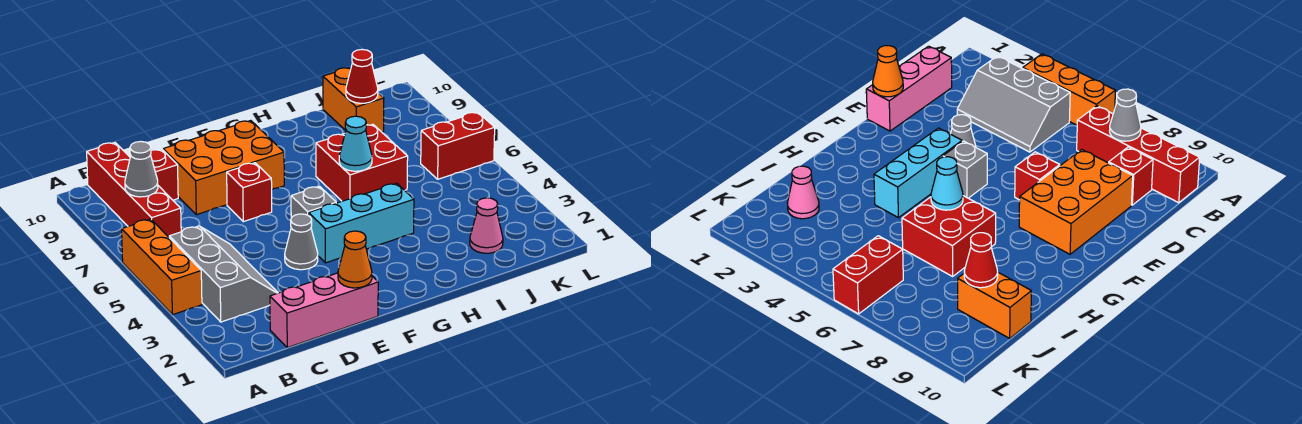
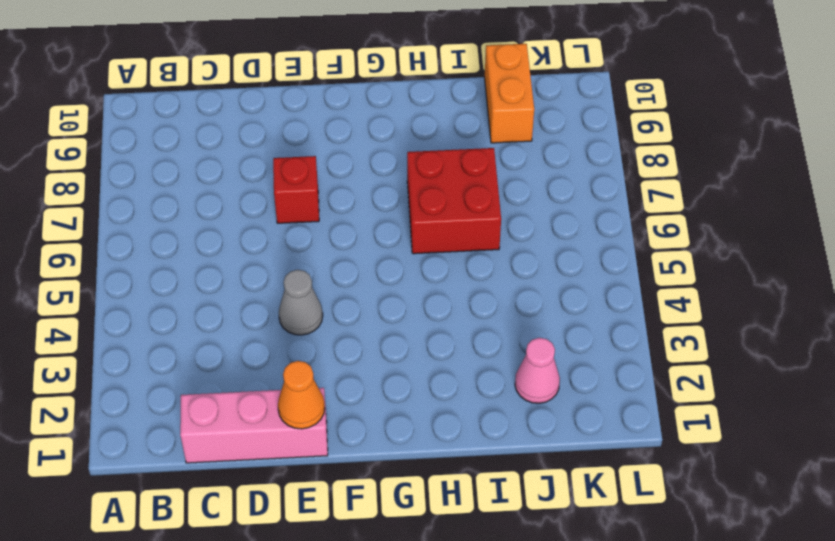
none -> orange 1x3 brick [122,219,202,315]
none -> grey 2x3 slope [169,226,278,322]
none -> red 1x4 brick [87,143,181,237]

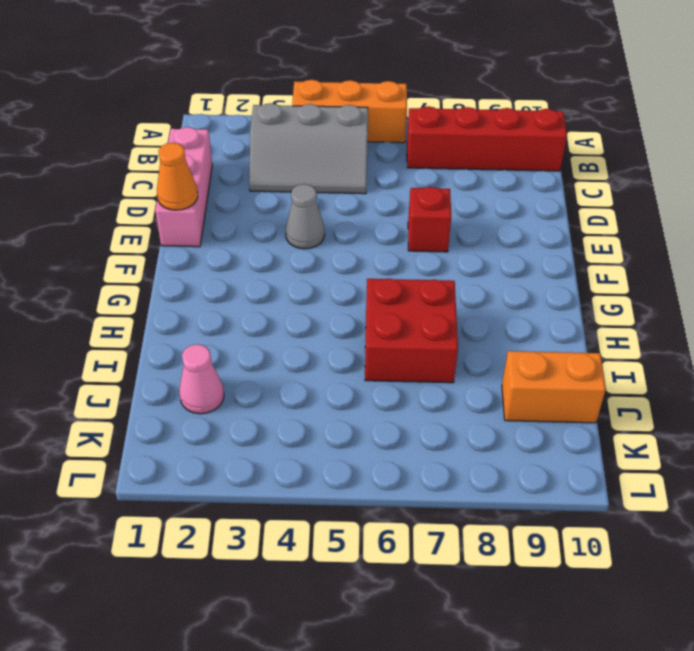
none -> red 1x1 brick [151,149,178,200]
none -> orange 2x3 brick [163,121,284,215]
none -> cyan 1x3 brick [309,183,414,263]

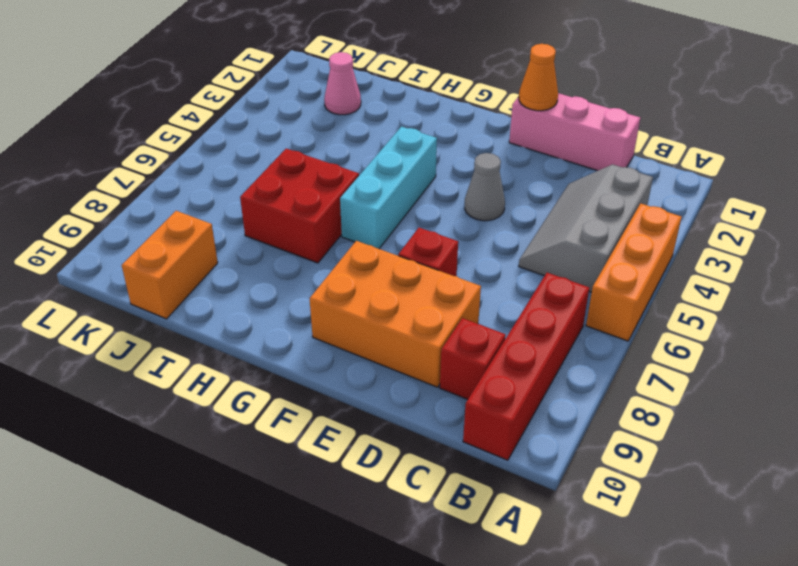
cyan 1x3 brick [340,127,437,249] -> cyan 1x3 brick turned to [309,183,414,263]
none -> grey 1x1 brick [291,186,336,218]
none -> red 1x2 brick [421,112,495,179]
none -> grey 1x1 cone [125,141,158,197]

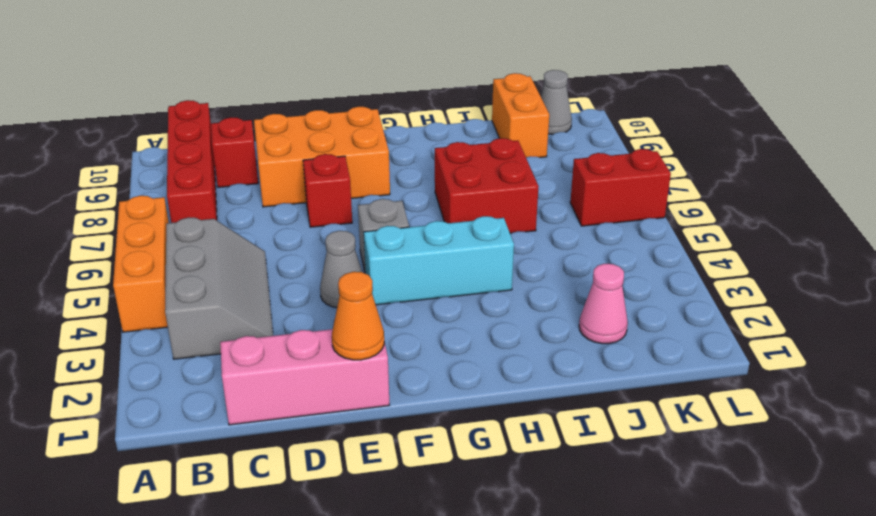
grey 1x1 cone [541,70,572,134] -> grey 1x1 cone moved to [125,141,158,197]
none -> cyan 1x1 cone [339,116,372,171]
none -> red 1x1 cone [346,50,378,103]

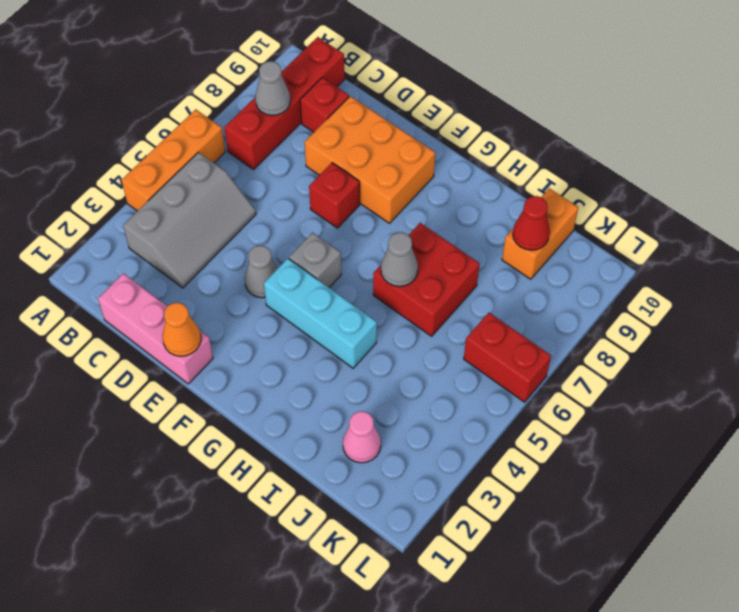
grey 1x1 cone [381,232,418,286] -> cyan 1x1 cone [339,116,372,171]

